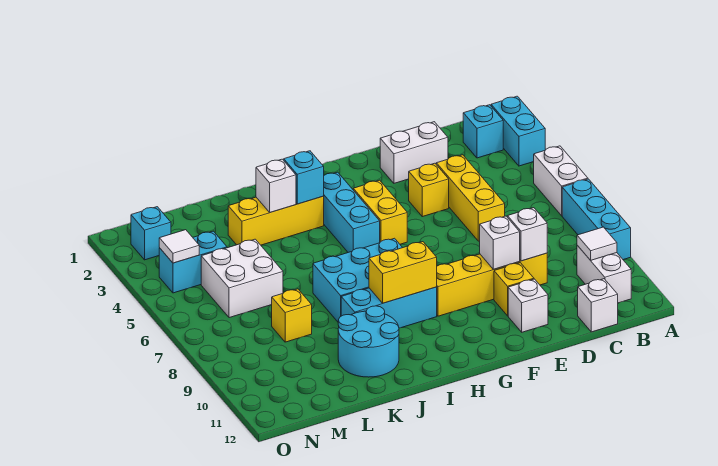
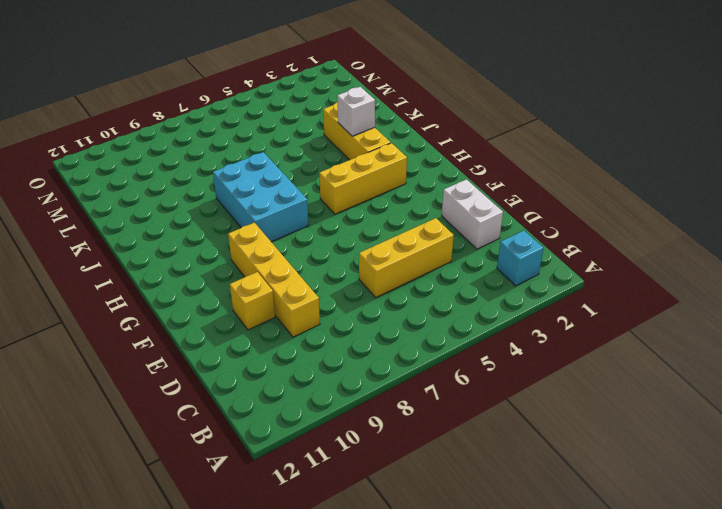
yellow 1x3 brick [319,143,407,214] -> cyan 1x3 brick [323,172,380,252]
none -> cyan 1x2 brick [491,96,545,166]
none -> white 1x2 brick [534,146,588,216]
none -> cyan 1x3 brick [562,179,631,260]

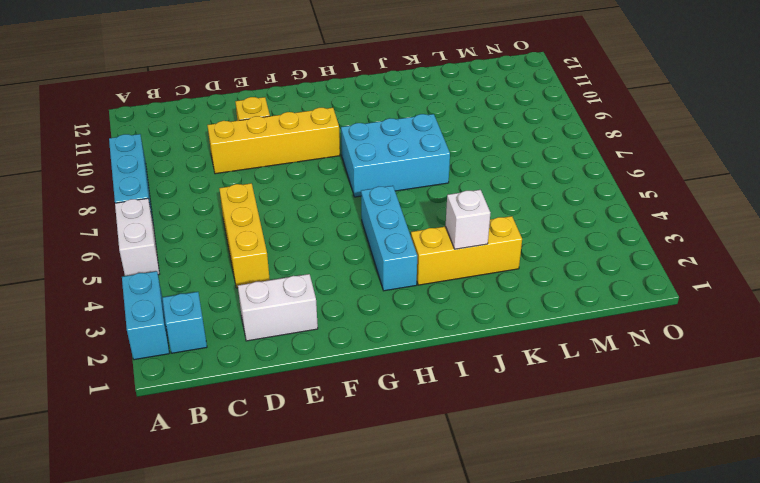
none -> white 1x2 brick [577,245,631,303]
none -> white 1x1 brick [578,279,618,332]
none -> yellow 1x1 brick [409,163,449,217]

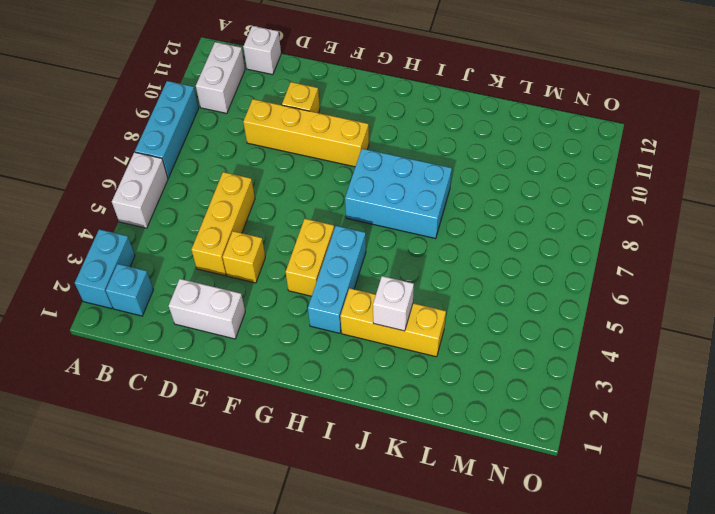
none -> white 1x1 brick [508,279,548,332]
none -> cyan 1x3 brick [341,287,437,328]
none -> cyan 2x2 round brick [338,306,399,377]

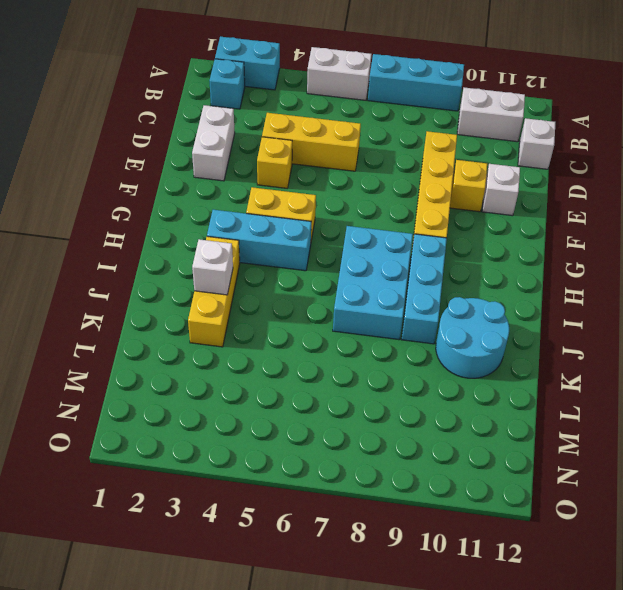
none -> white 2x2 brick [201,239,283,318]
none -> yellow 1x1 brick [272,289,312,342]
none -> cyan 1x2 brick [159,231,227,293]

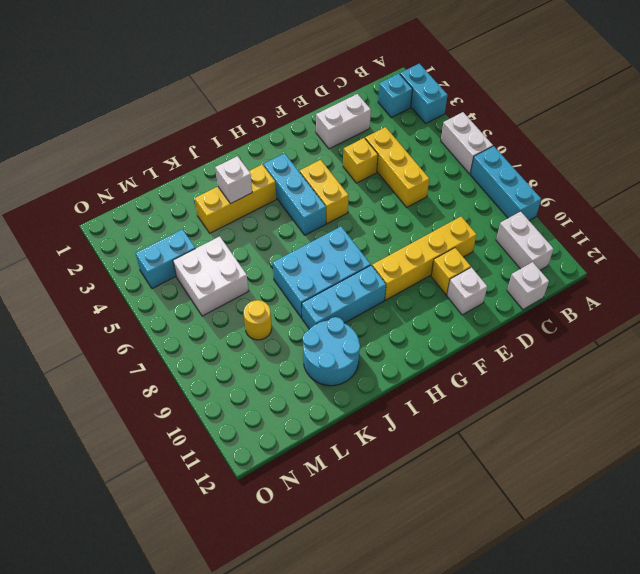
yellow 1x1 round brick [244,300,272,340] -> yellow 1x1 brick [272,289,312,342]
none -> cyan 1x1 brick [131,207,171,260]
none -> white 1x1 tile [577,227,617,260]
none -> white 1x1 brick [507,208,547,261]

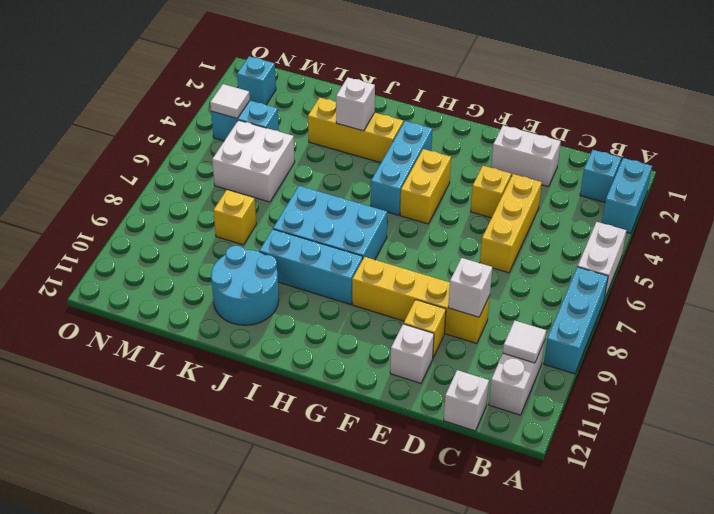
none -> white 1x1 brick [480,216,520,269]
none -> yellow 1x2 brick [369,242,437,303]
none -> cyan 1x1 brick [284,151,324,204]

